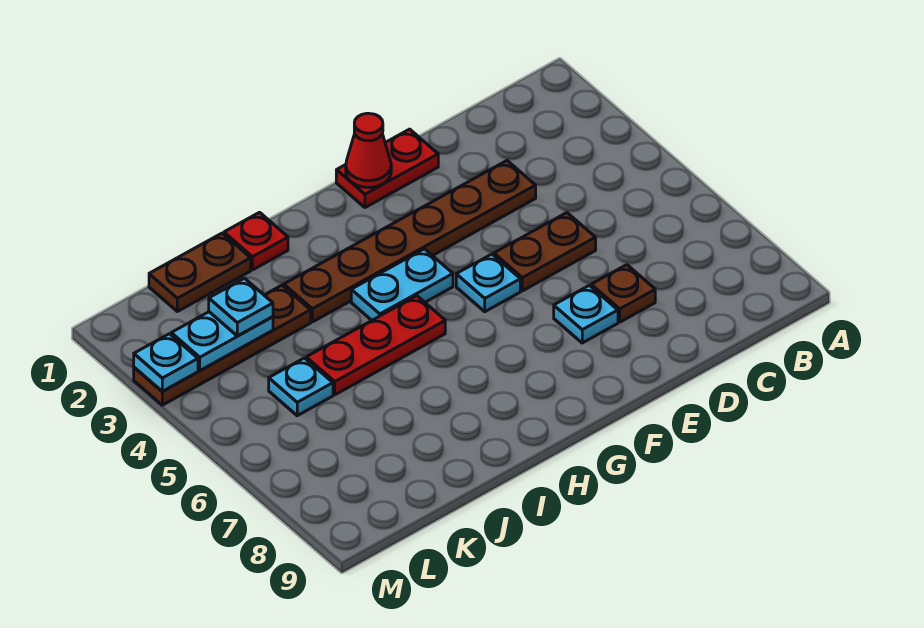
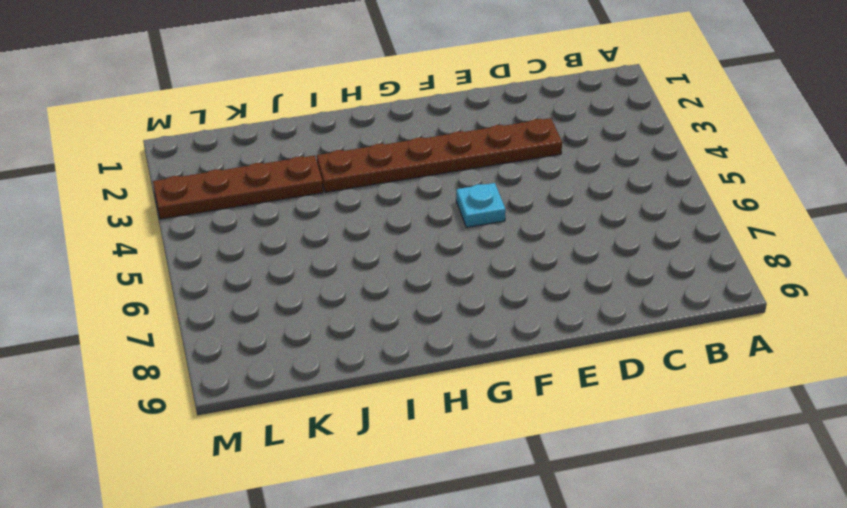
none -> brown 1x2 plate [494,213,596,291]
none -> brown 1x1 plate [591,265,655,322]
none -> red 1x2 plate [336,129,438,208]

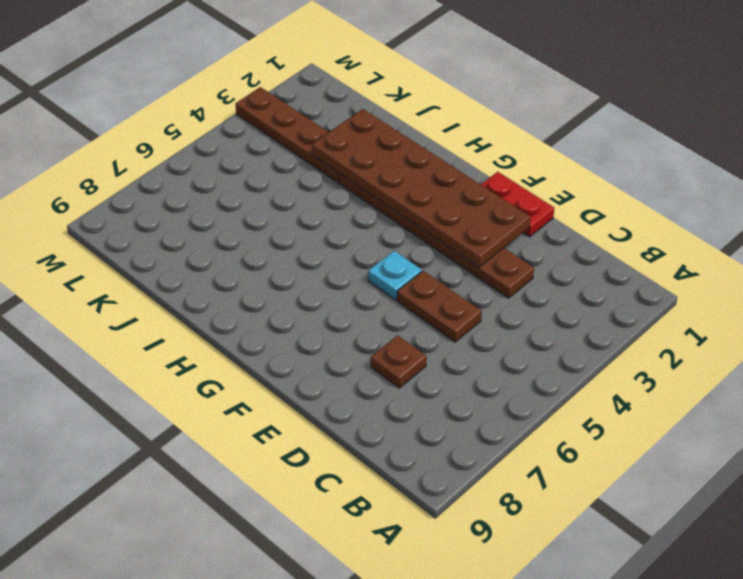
brown 2x6 plate [312,109,531,267] -> none
none -> cyan 1x1 plate [554,285,618,343]
none -> cyan 1x2 plate [351,249,453,320]
none -> red 1x3 plate [306,296,445,395]

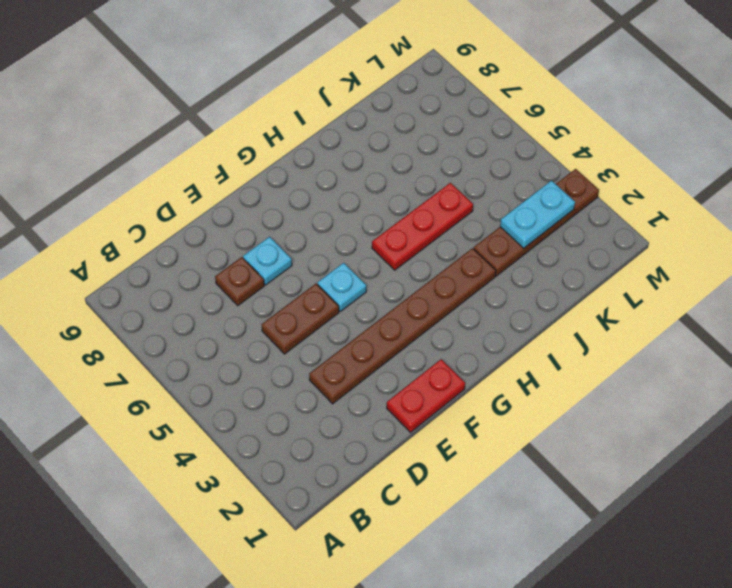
none -> cyan 1x2 plate [351,249,453,320]
none -> red 1x1 plate [224,212,288,270]
none -> brown 1x2 plate [149,233,251,312]

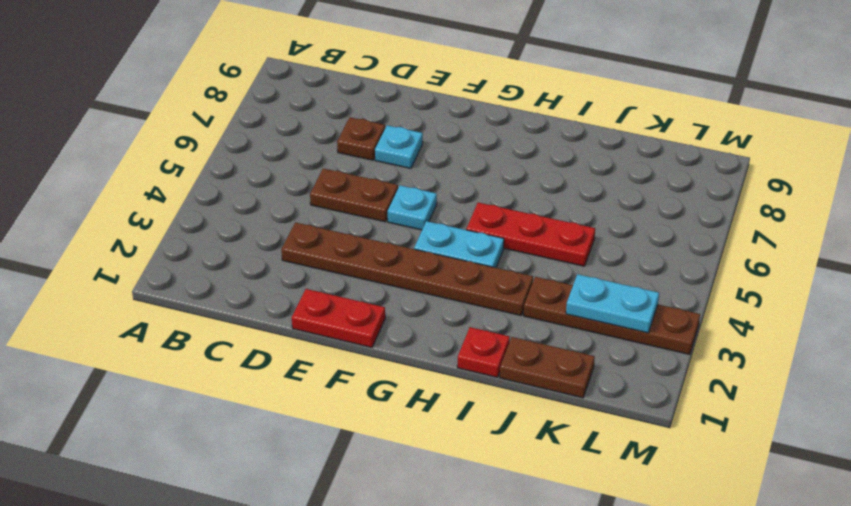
none -> cyan 1x1 plate [269,358,333,416]
none -> red 1x1 cone [346,113,391,188]
none -> cyan 1x1 plate [134,334,198,391]

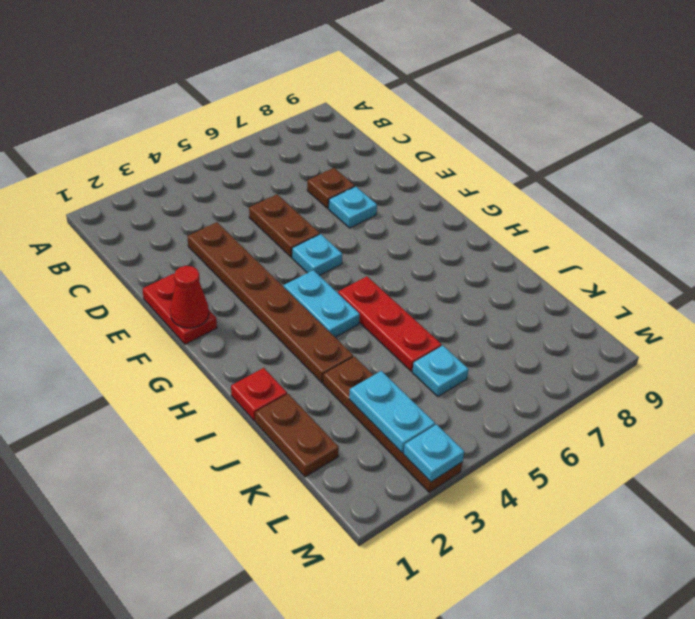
none -> cyan 1x1 plate [209,278,273,336]

